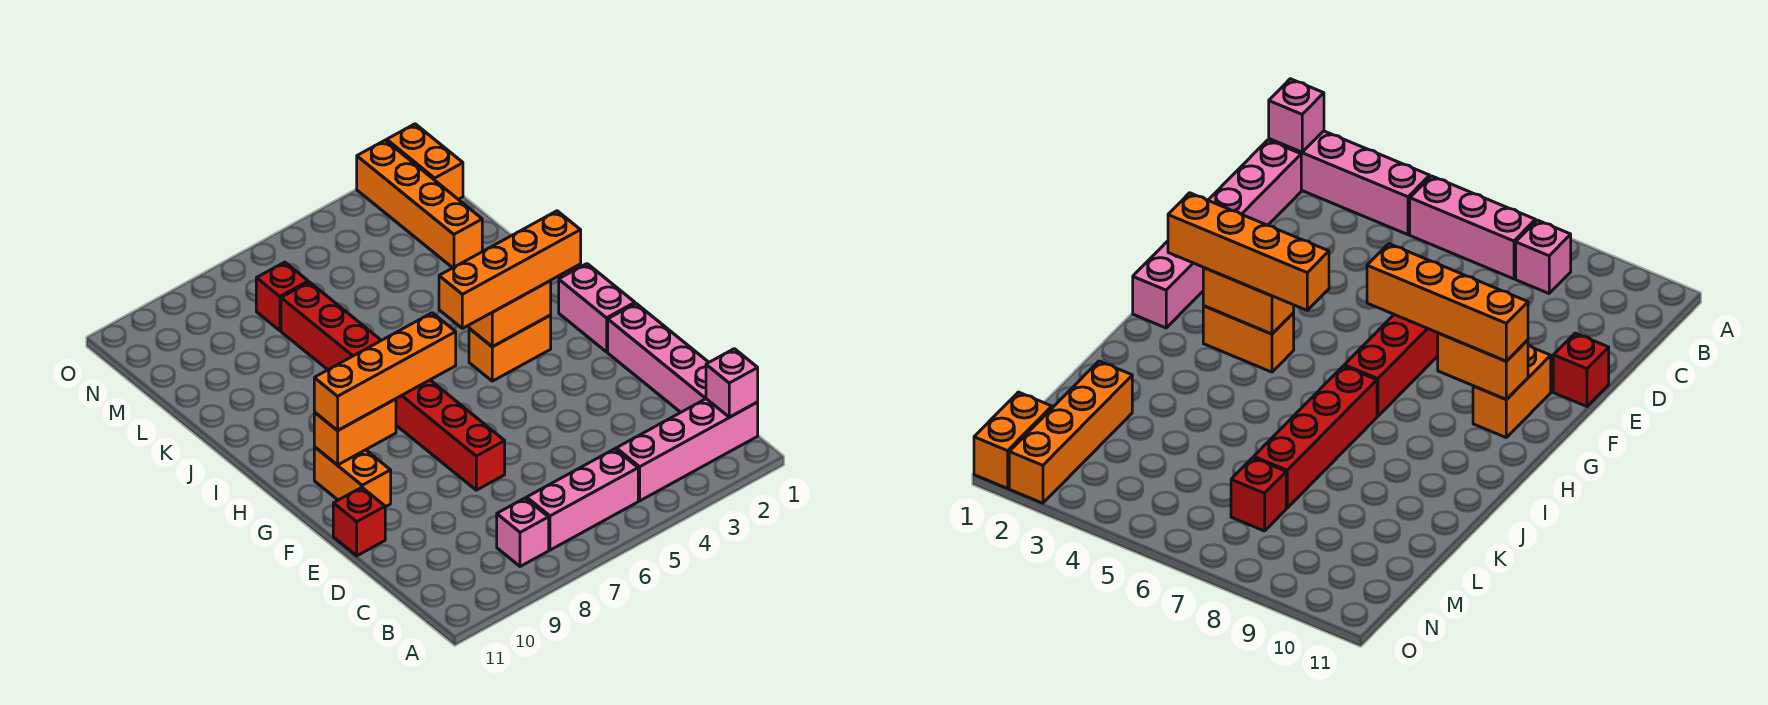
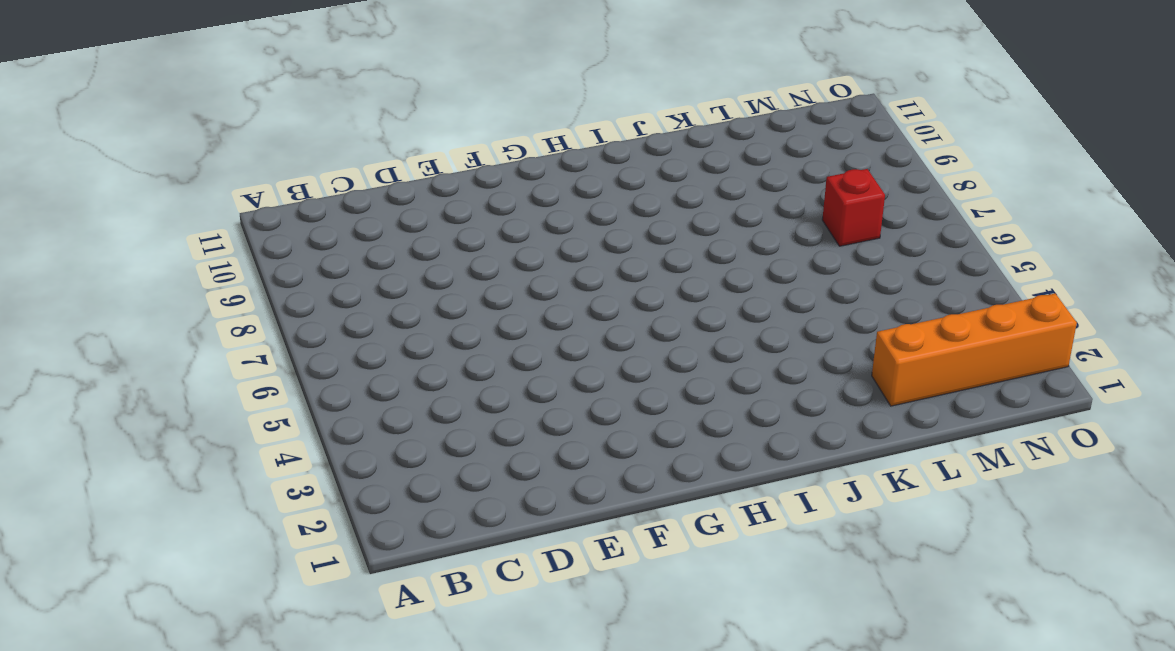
none -> pink 1x4 brick [616,399,758,501]
none -> pink 1x3 brick [527,449,638,550]
none -> pink 1x1 brick [497,498,549,566]

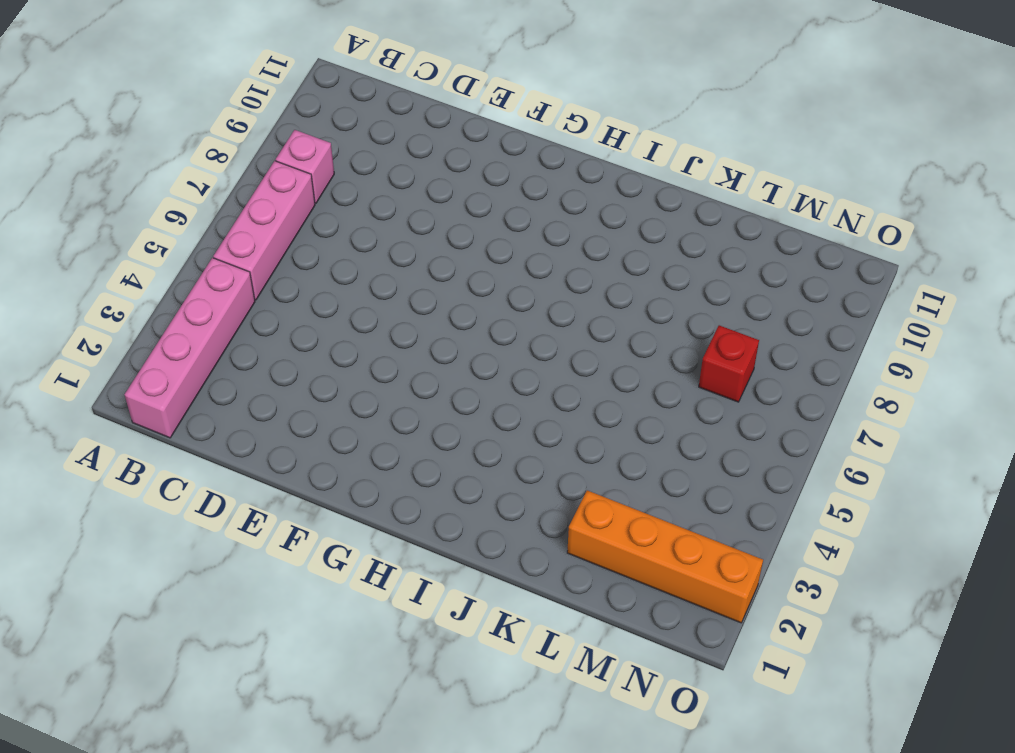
none -> pink 1x4 brick [608,304,709,412]
none -> red 1x4 brick [396,380,505,490]
none -> red 1x1 brick [333,487,385,556]

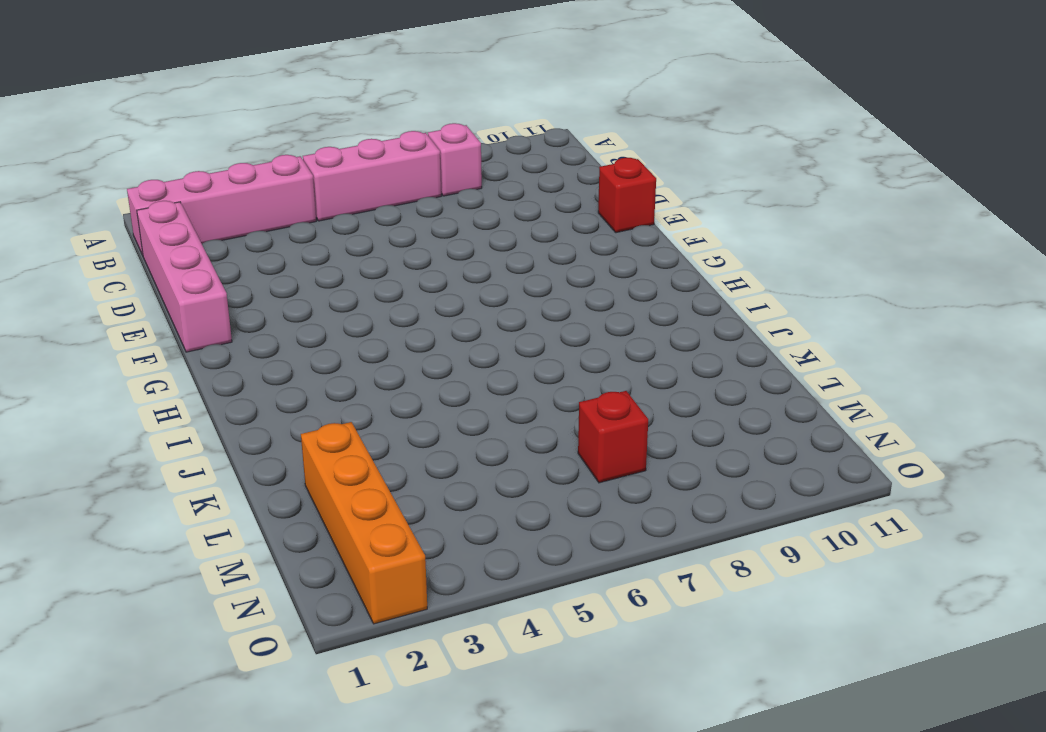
none -> red 1x4 brick [396,380,505,490]
none -> orange 1x2 brick [314,447,391,507]
none -> pink 1x2 brick [559,264,635,352]

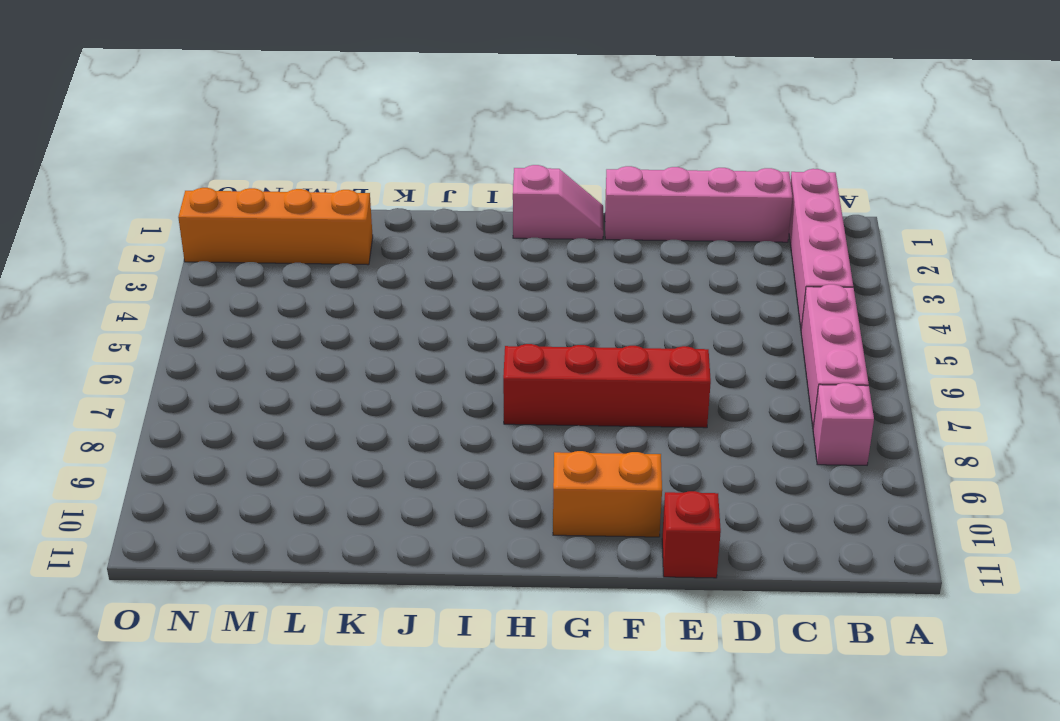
pink 1x2 slope [513,165,603,240] -> pink 1x2 brick [559,264,635,352]
none -> orange 1x2 brick [469,315,551,381]
none -> red 1x4 brick [281,282,381,370]
none -> red 1x1 brick [256,262,308,331]

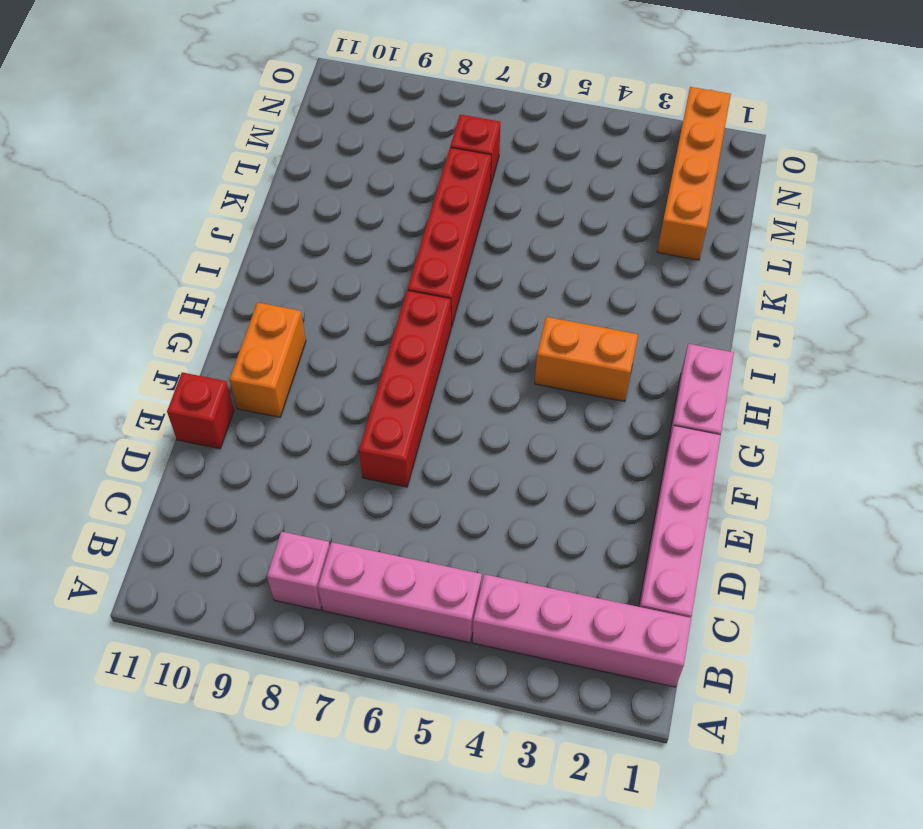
none -> orange 1x2 brick [387,124,463,199]
none -> pink 1x1 brick [706,349,758,417]
none -> orange 1x2 brick [314,399,396,465]

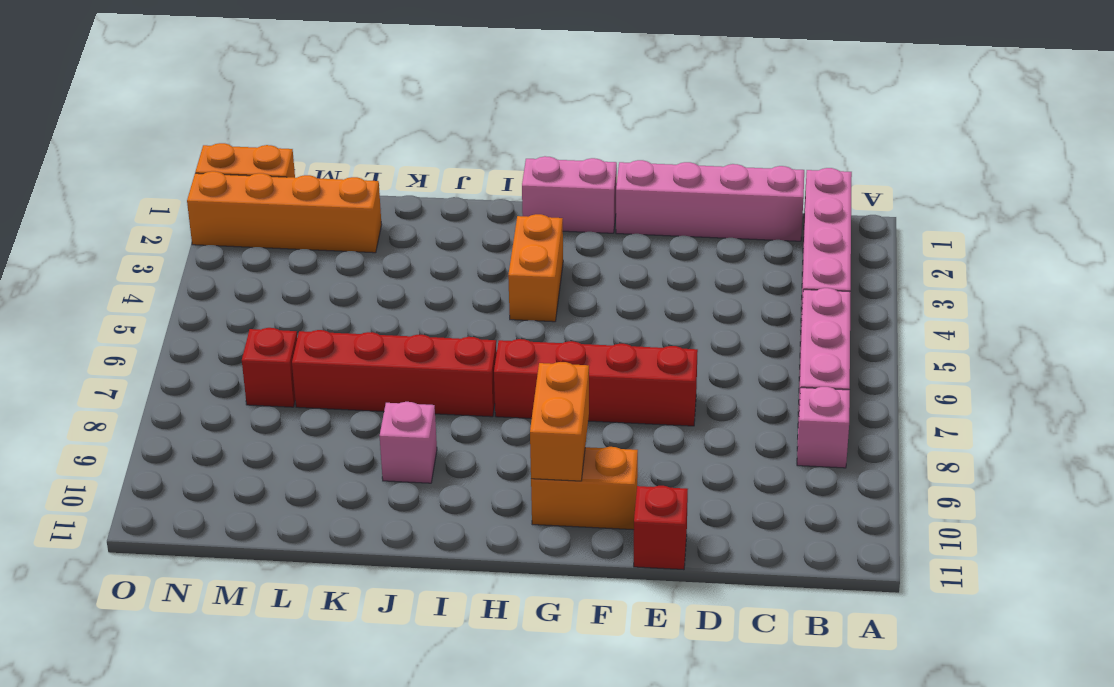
pink 1x1 brick [380,402,437,483] -> pink 1x1 brick moved to [706,349,758,417]
none -> orange 1x2 brick [469,281,551,347]
none -> orange 1x4 brick [314,313,456,431]
none -> orange 1x4 brick [439,211,581,328]

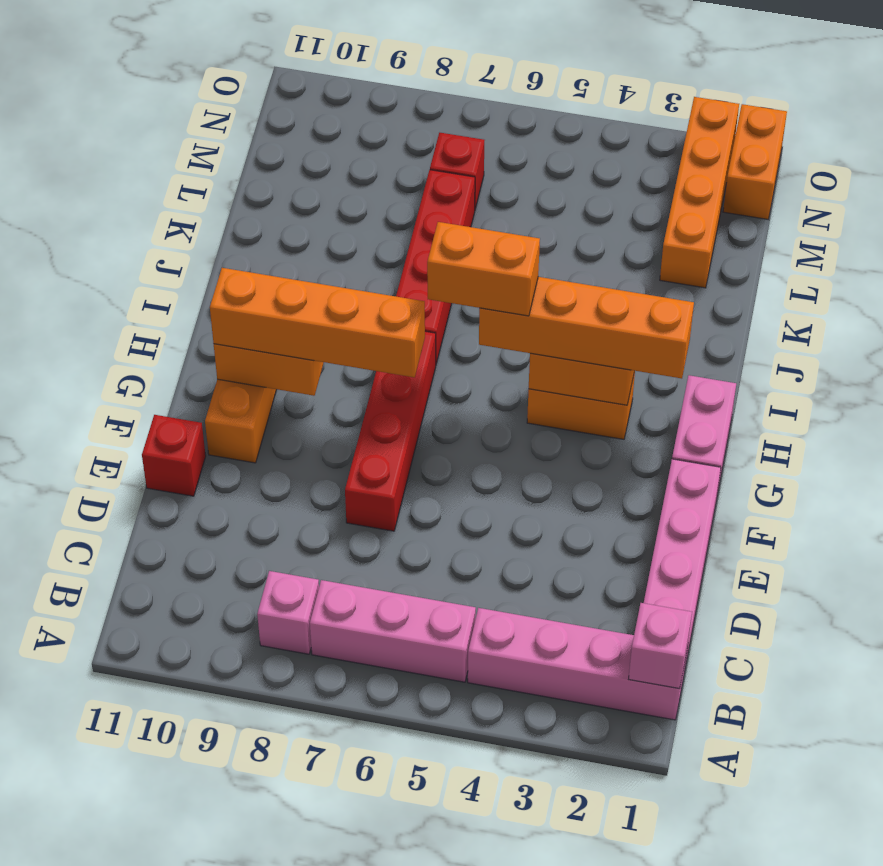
orange 1x2 brick [427,222,540,316] -> none

